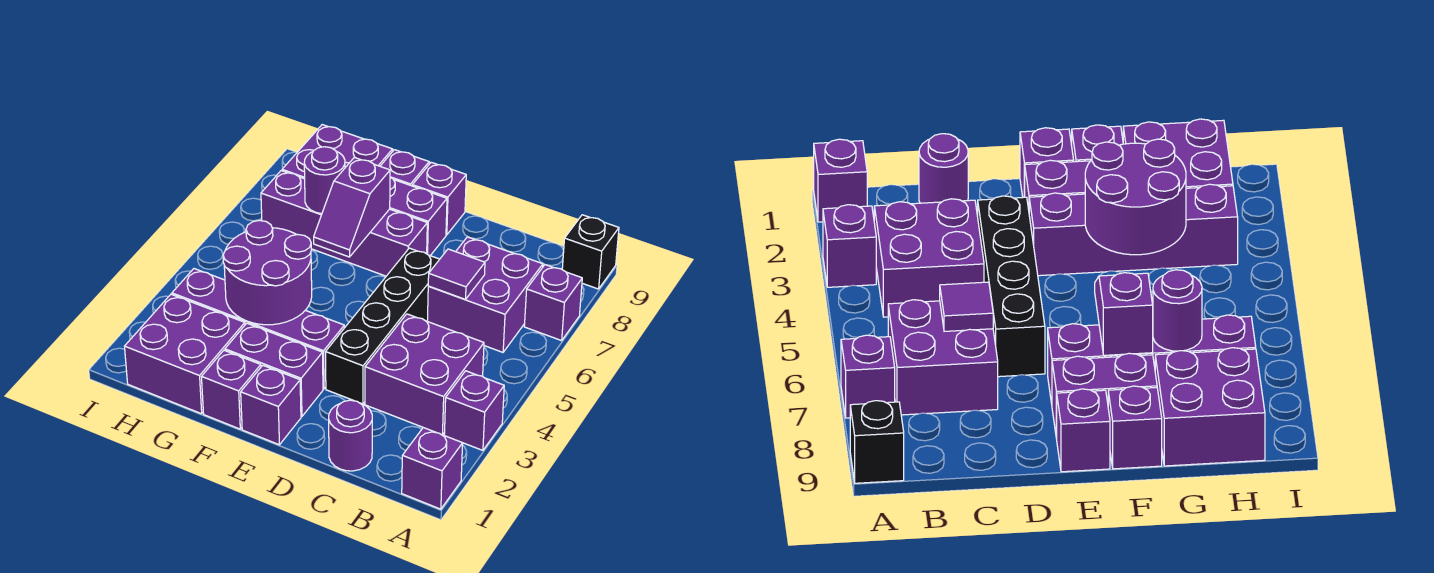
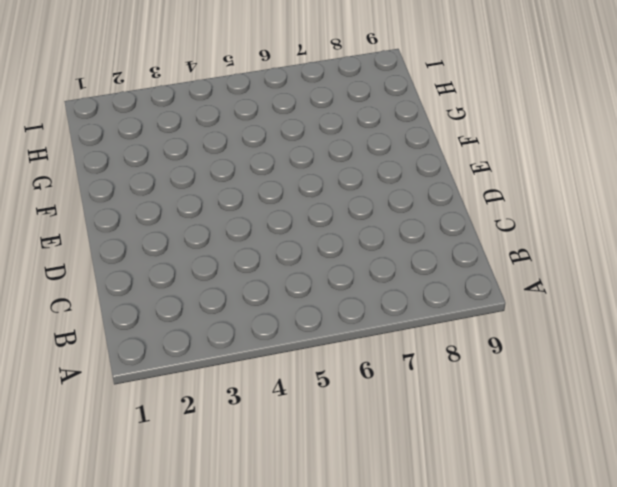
none -> purple 1x1 brick [402,428,463,509]
none -> purple 1x1 brick [444,371,504,450]
none -> purple 1x1 brick [524,265,582,341]

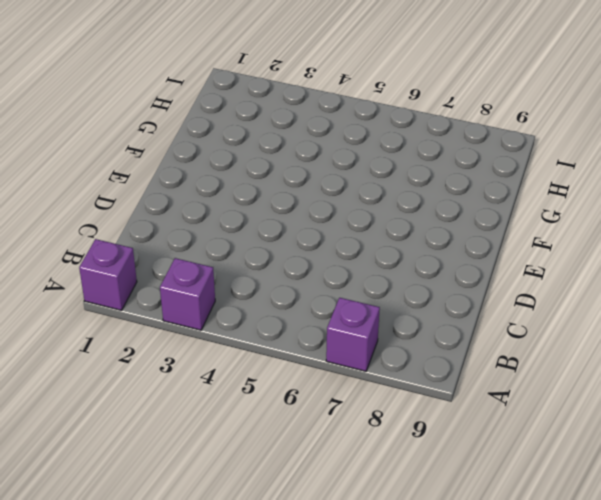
none -> black 1x1 brick [562,215,619,289]
none -> purple 2x2 brick [365,314,484,435]
none -> purple 2x2 brick [427,237,543,352]

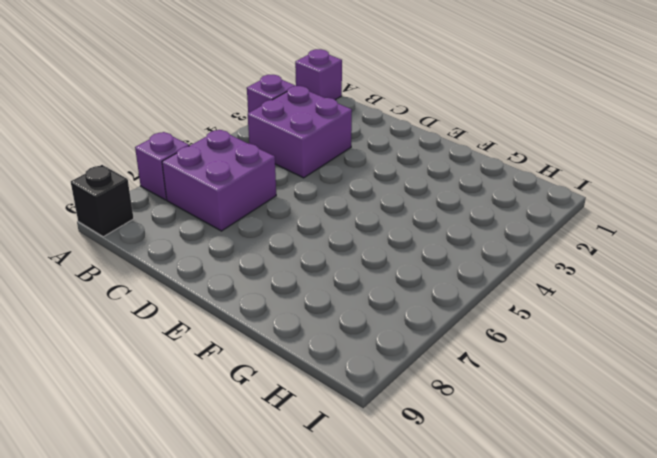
none -> purple 1x1 round brick [329,400,372,471]
none -> black 1x4 brick [326,248,440,404]
none -> purple 1x1 brick [241,366,301,445]

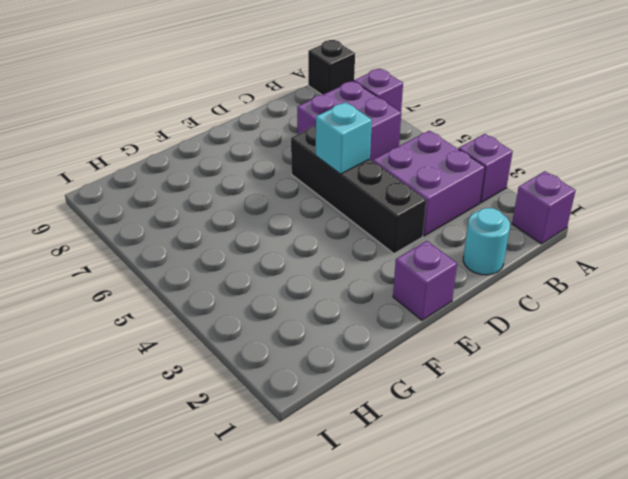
cyan 1x1 round brick [463,208,510,275] -> purple 1x1 round brick [329,400,372,471]
cyan 1x1 brick [316,102,372,174] -> none
none -> purple 1x2 brick [225,323,323,416]
none -> purple 1x4 brick [172,269,344,389]
none -> purple 1x4 brick [261,171,427,276]

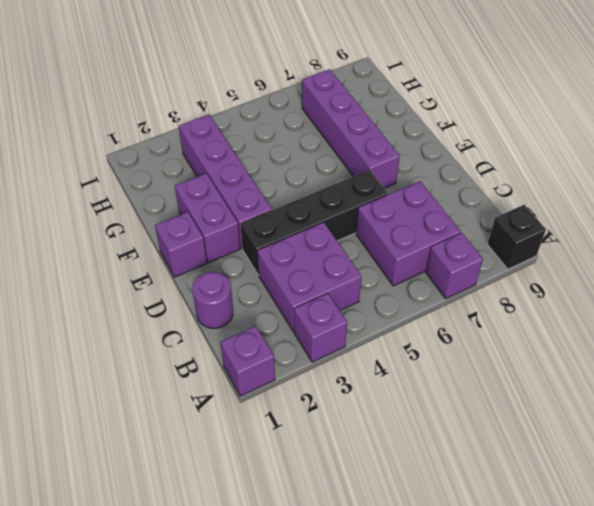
none -> purple 1x2 brick [390,177,447,256]
none -> purple 1x1 brick [412,162,466,235]
none -> purple 1x1 brick [202,350,261,429]

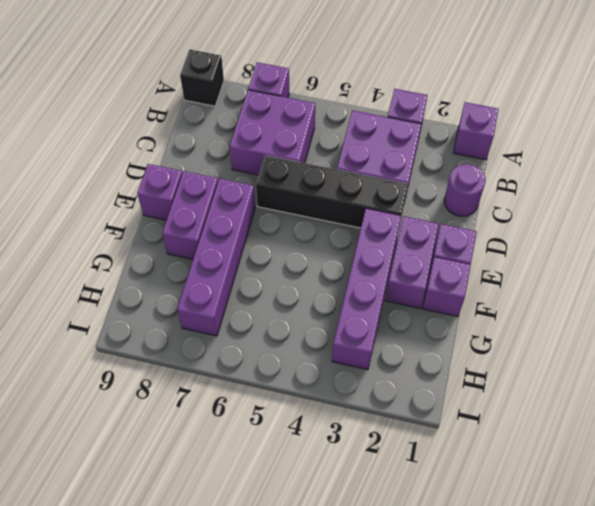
none -> purple 1x1 brick [380,150,429,186]
none -> purple 2x2 brick [125,294,245,414]
none -> purple 2x2 brick [282,125,393,179]

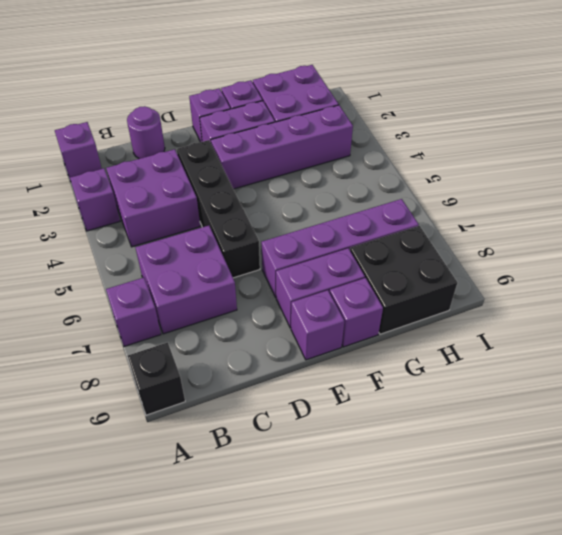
black 2x2 brick [350,226,457,334] -> purple 2x2 brick [282,125,393,179]
none -> purple 1x1 tile [428,249,485,299]
none -> purple 2x2 round brick [223,220,312,325]
none -> purple 1x2 slope [314,157,390,257]

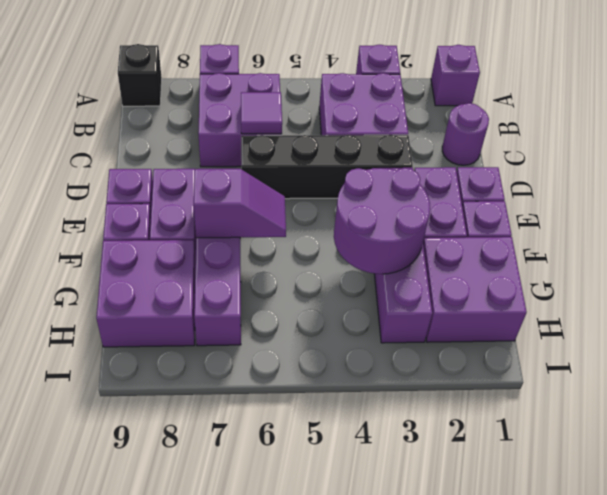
none -> purple 1x1 round brick [304,147,345,214]

